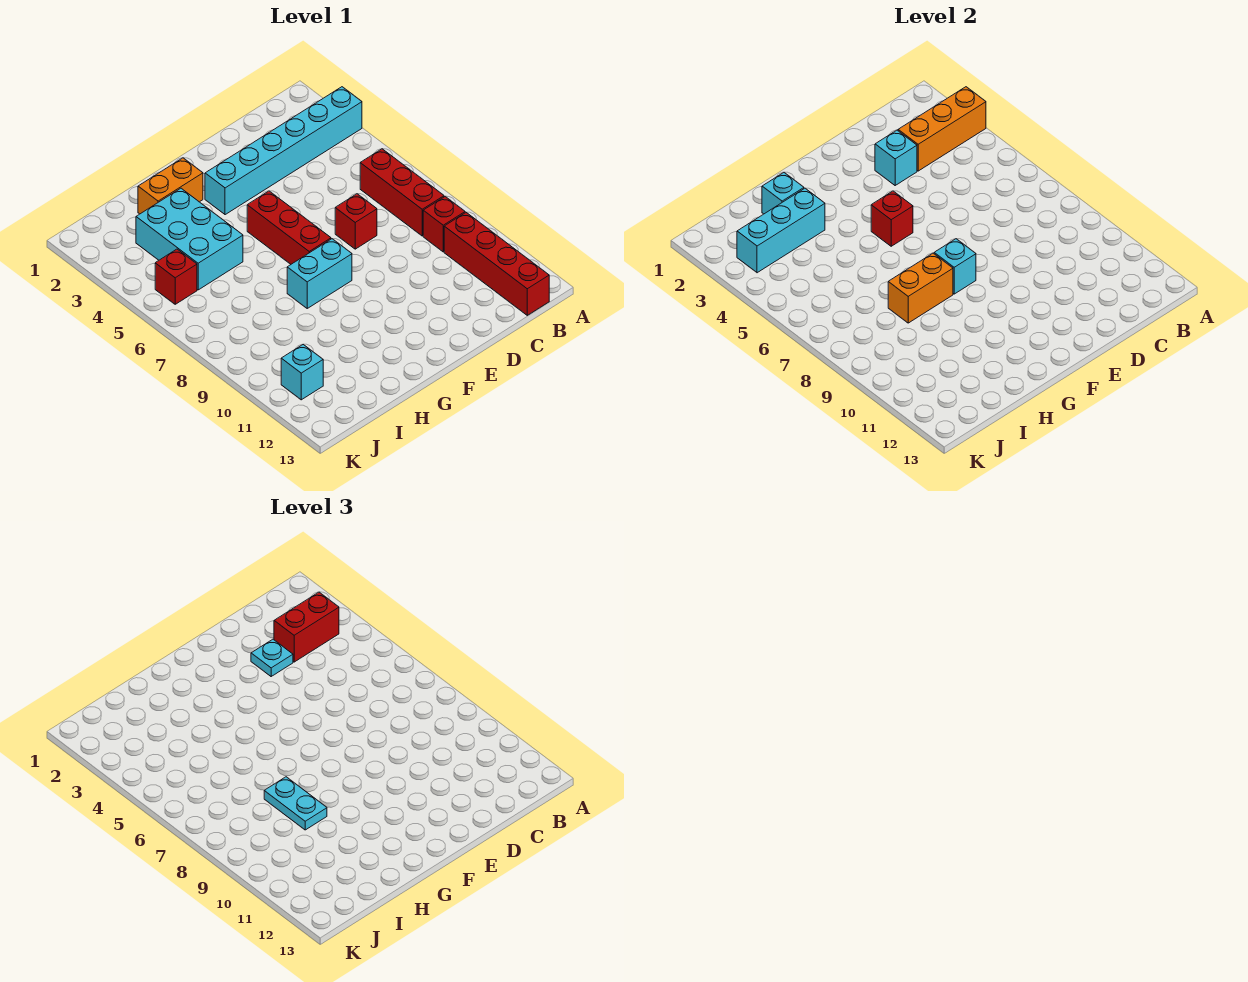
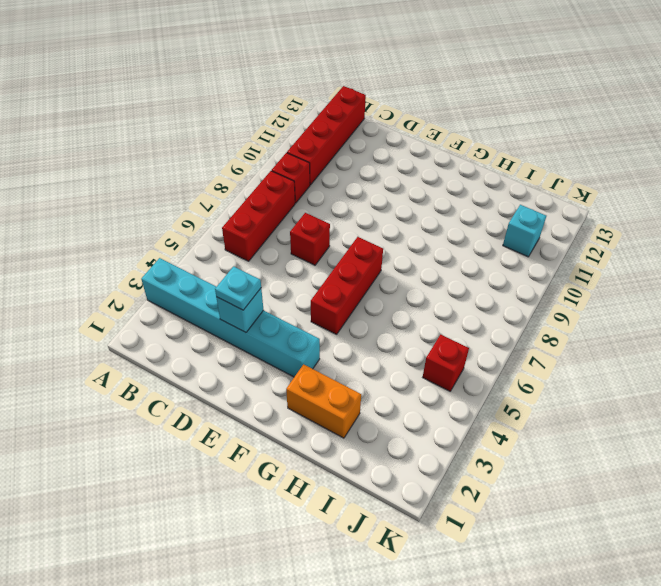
none -> cyan 1x2 brick [287,239,352,308]
none -> cyan 2x3 brick [136,188,243,290]
none -> orange 1x3 brick [898,87,986,171]

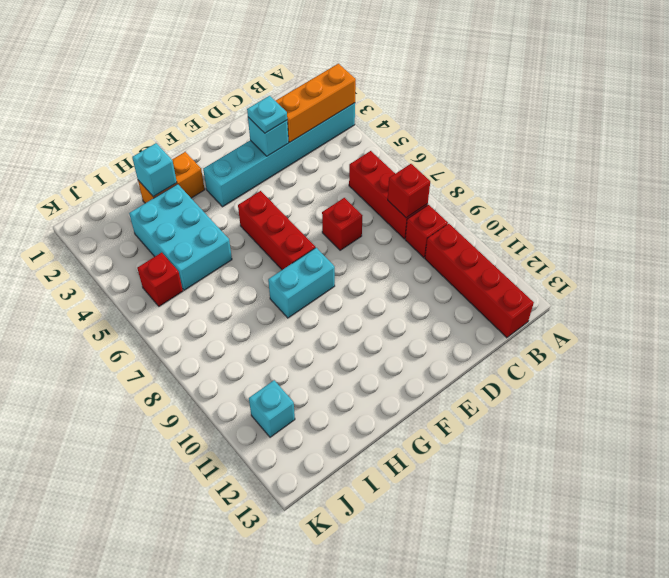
red 1x1 brick [388,164,430,218] -> red 1x1 brick moved to [871,191,913,246]
none -> cyan 1x1 brick [934,239,976,294]
none -> orange 1x2 brick [888,253,953,323]
none -> cyan 1x3 brick [737,188,825,273]

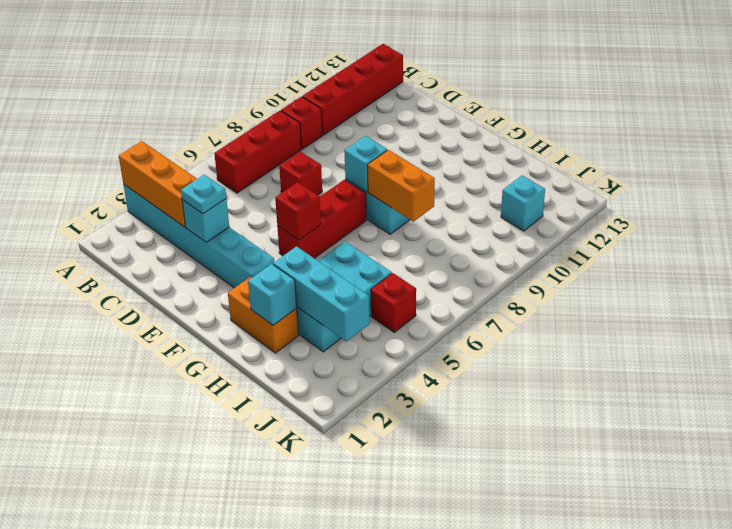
none -> red 1x2 brick [274,592,339,662]
none -> cyan 1x2 plate [264,777,327,830]

